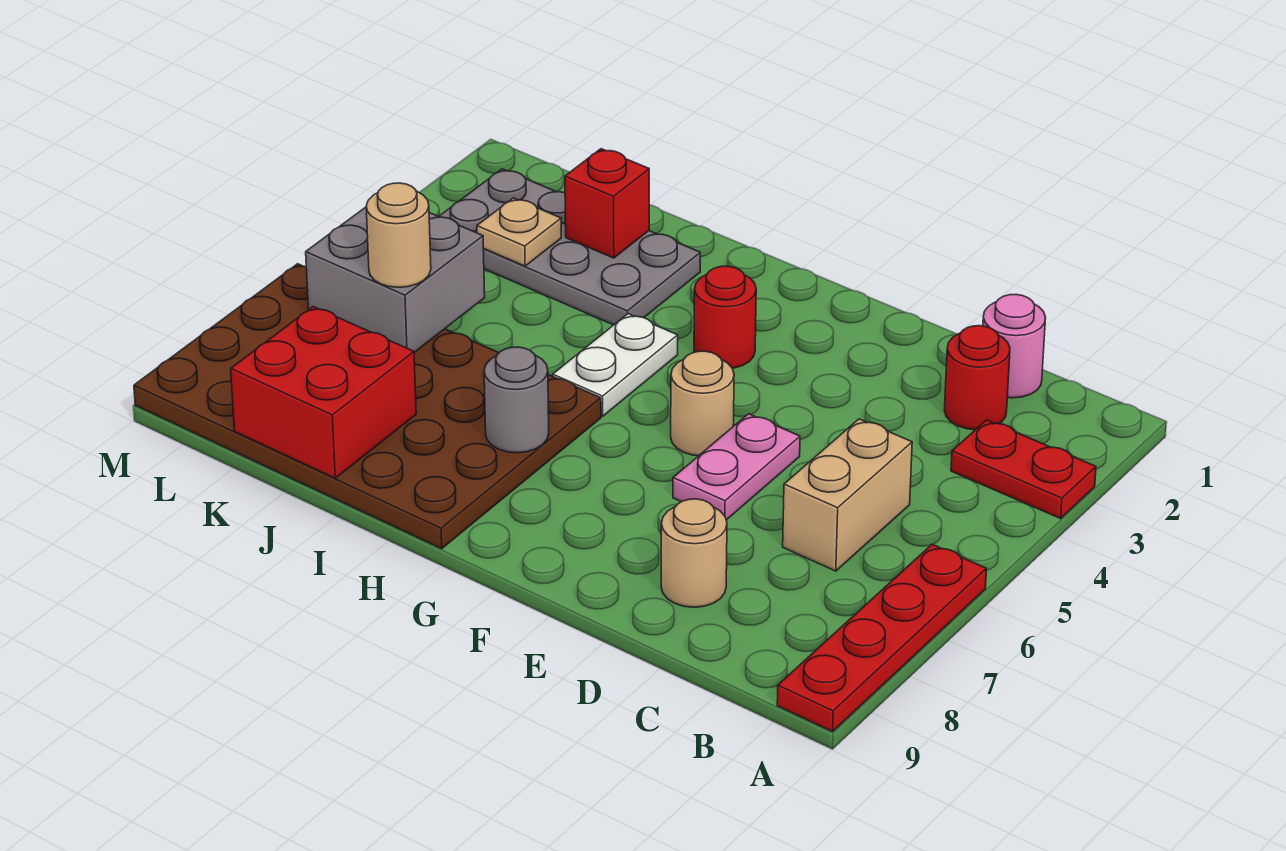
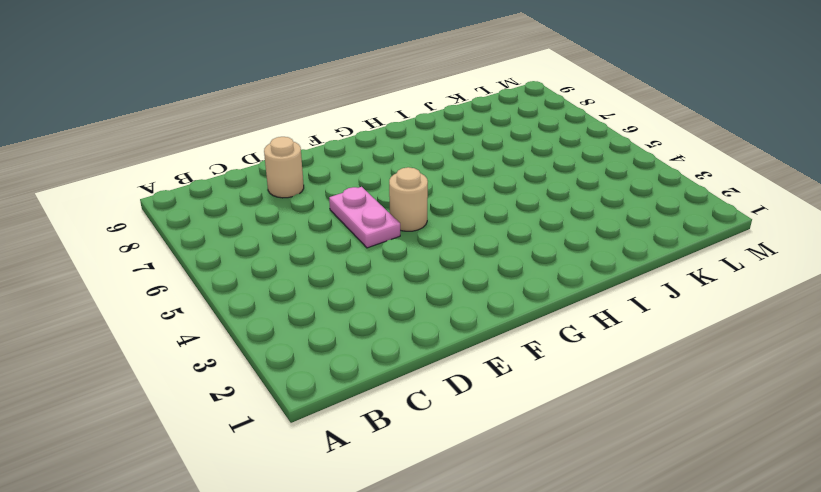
none -> red 1x2 plate [951,420,1096,518]
none -> red 1x4 plate [777,544,986,732]
none -> pink 1x1 round brick [983,294,1046,398]

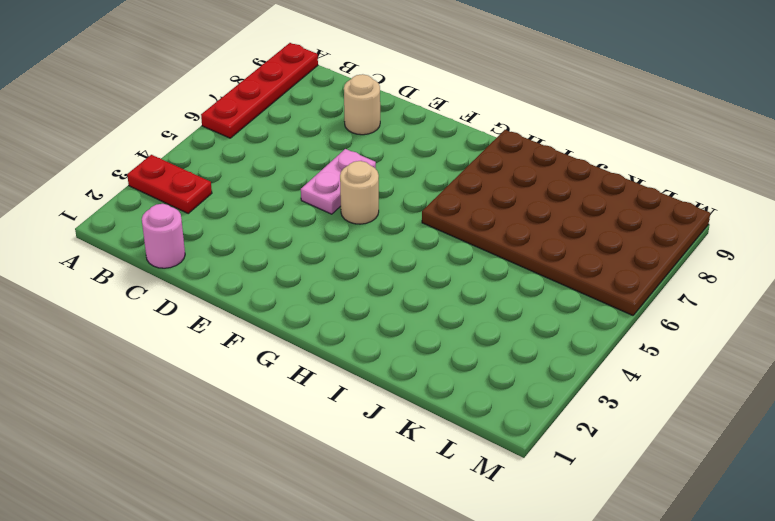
none -> red 1x1 round brick [944,326,1010,430]
none -> tan 1x2 brick [783,419,912,571]
none -> red 1x1 round brick [694,266,756,368]

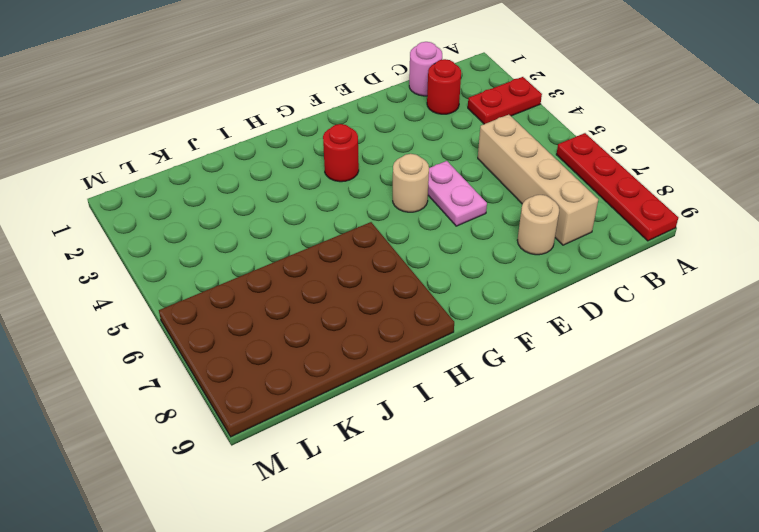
tan 1x4 brick [478,115,598,245] -> tan 1x2 brick [783,419,912,571]
none -> white 1x2 plate [553,314,678,416]
none -> grey 2x4 plate [439,169,700,325]
none -> grey 1x1 round brick [484,347,549,453]

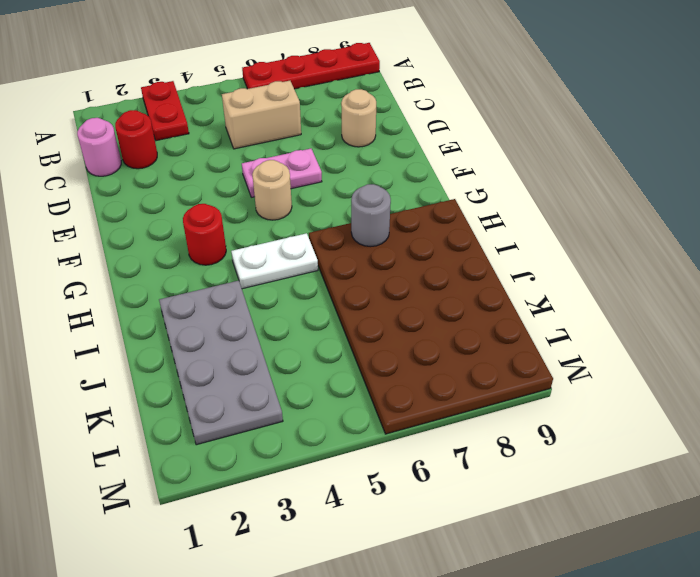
none -> red 1x1 brick [565,149,649,258]
none -> red 2x2 brick [231,307,416,478]
none -> tan 1x1 plate [477,198,561,266]

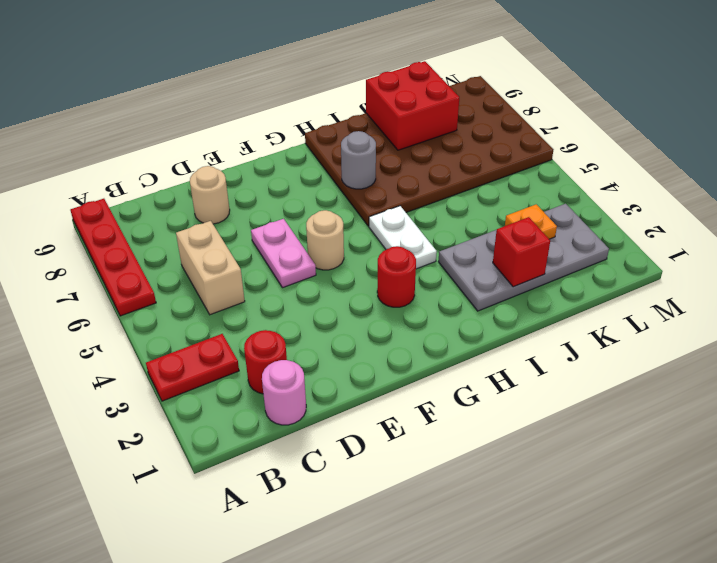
orange 1x1 plate [505,204,557,239] -> tan 1x1 plate [477,198,561,266]
none -> grey 2x2 brick [306,207,485,352]
none -> tan 1x1 round brick [366,183,431,287]

